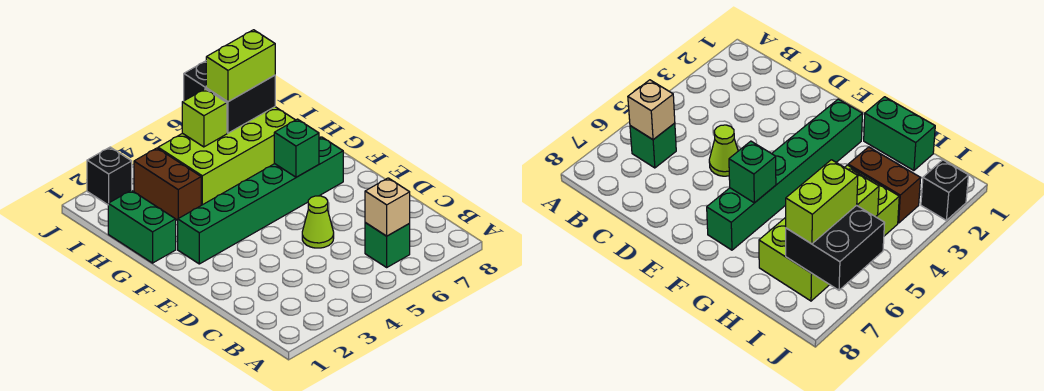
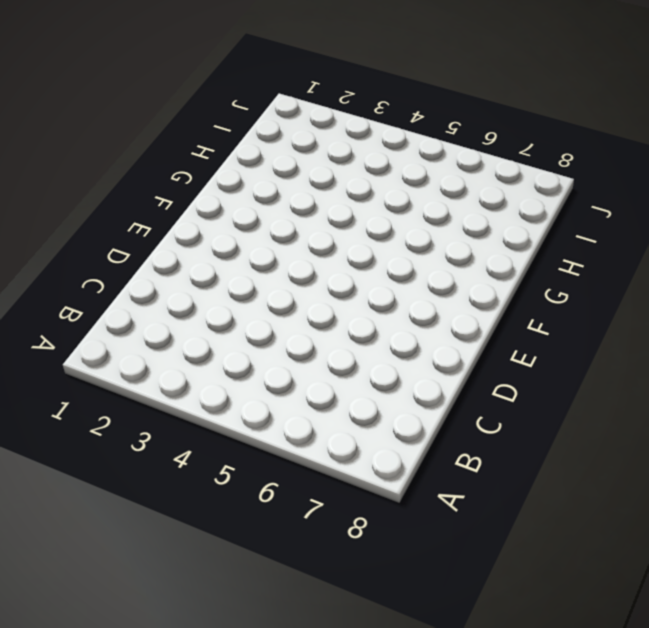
none -> green 1x1 brick [365,223,410,267]
none -> lime 1x1 cone [302,196,334,248]
none -> green 1x6 brick [178,137,343,264]

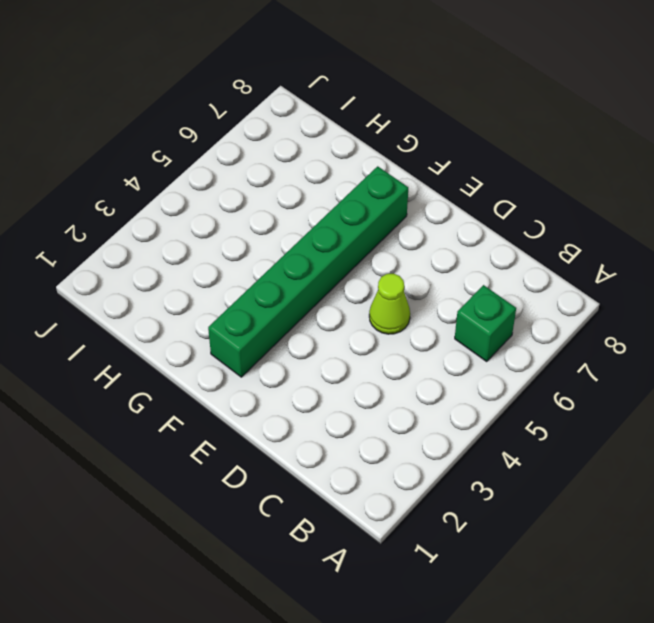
none -> green 1x2 brick [108,190,176,263]
none -> brown 1x2 brick [134,148,201,221]
none -> lime 2x4 brick [158,107,295,205]

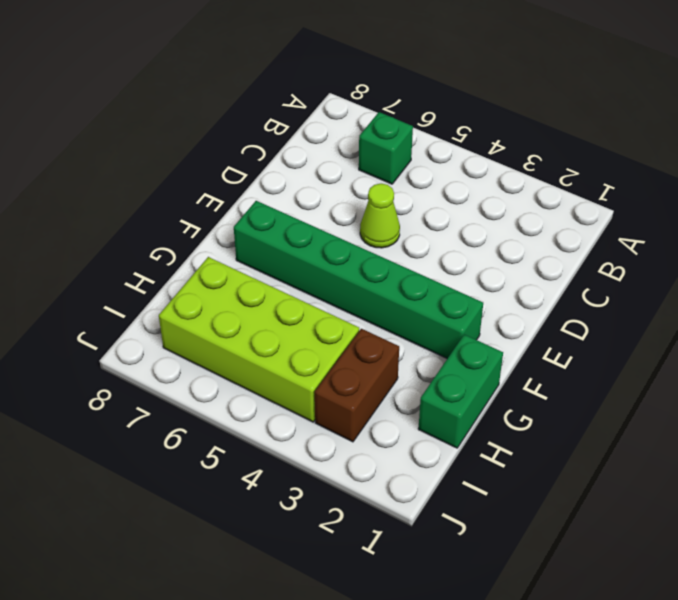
none -> black 1x1 brick [87,147,132,205]
none -> tan 1x1 brick [365,178,410,236]
none -> green 1x1 brick [274,119,319,177]

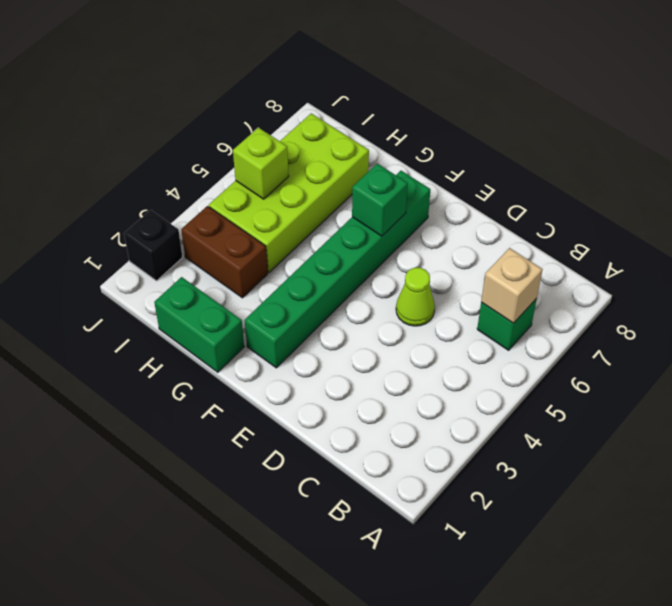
none -> black 2x2 brick [184,61,275,133]
none -> lime 1x2 brick [206,30,275,102]

